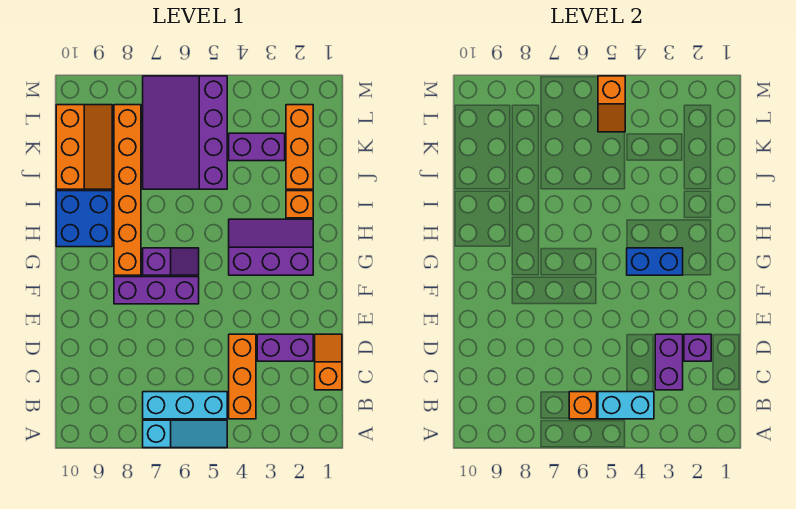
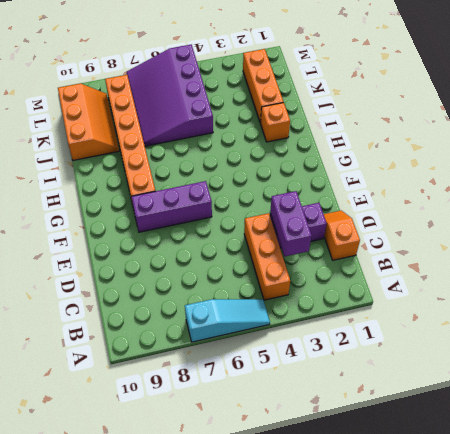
none -> cyan 1x3 brick [143,392,227,419]
none -> purple 2x3 slope [229,219,313,275]
none -> purple 1x2 slope [143,248,199,275]

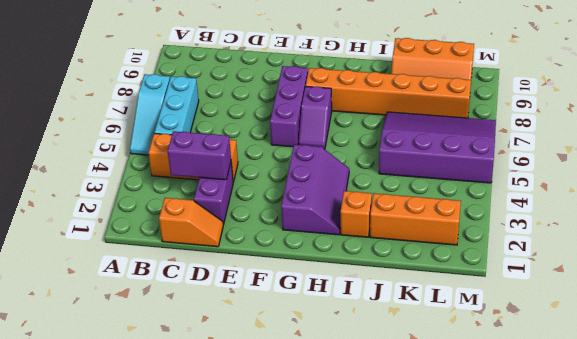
none -> blue 2x2 brick [56,191,112,247]
none -> purple 1x2 brick [229,133,285,161]
none -> cyan 1x2 brick [598,392,654,419]

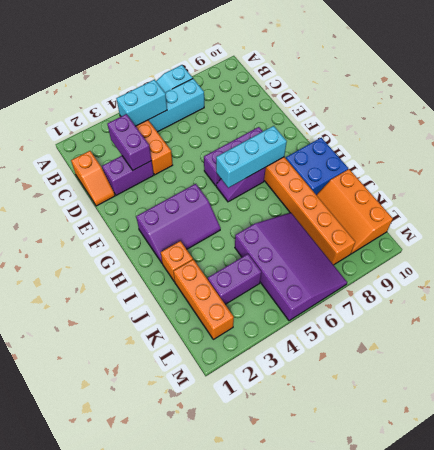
cyan 1x3 brick [216,126,287,188] -> none
none -> orange 1x1 brick [569,392,597,419]
none -> purple 1x1 brick [684,334,711,361]
none -> blue 1x2 brick [627,248,683,275]

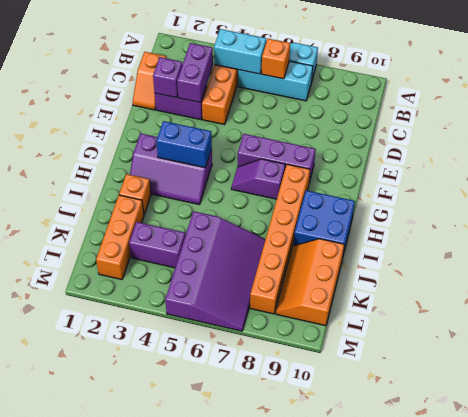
none -> orange 1x2 slope [598,76,625,132]

